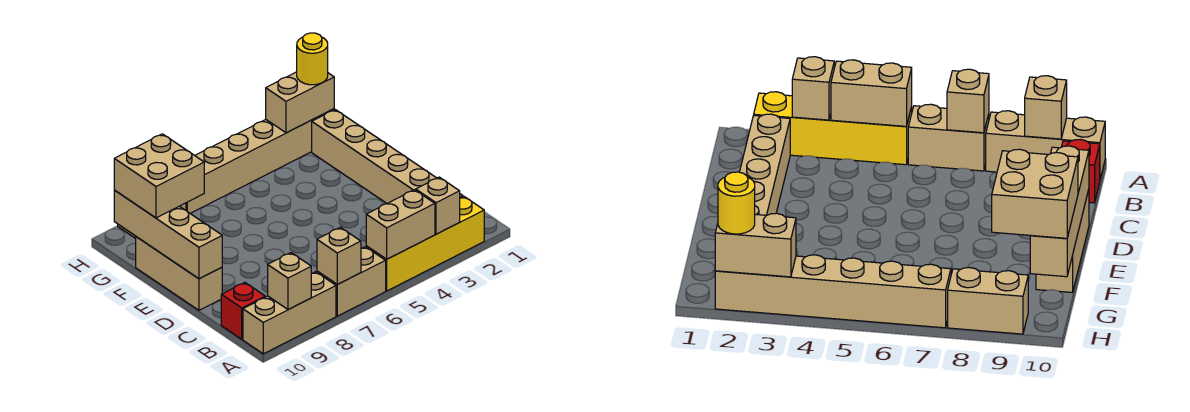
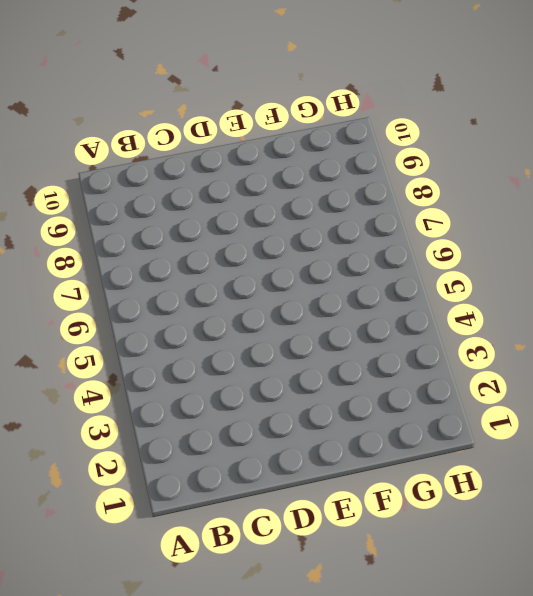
none -> yellow 1x4 brick [366,196,484,291]
none -> tan 1x2 brick [317,247,386,316]
none -> tan 1x3 brick [243,272,336,354]

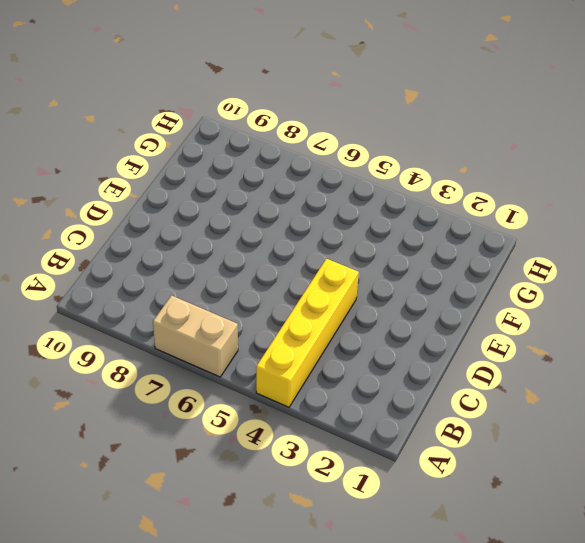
yellow 1x4 brick [256,259,359,407] -> yellow 1x4 brick turned to [366,196,484,291]
none -> tan 1x3 brick [243,272,336,354]
none -> tan 1x6 brick [312,110,463,203]
none -> red 1x1 brick [221,283,265,339]

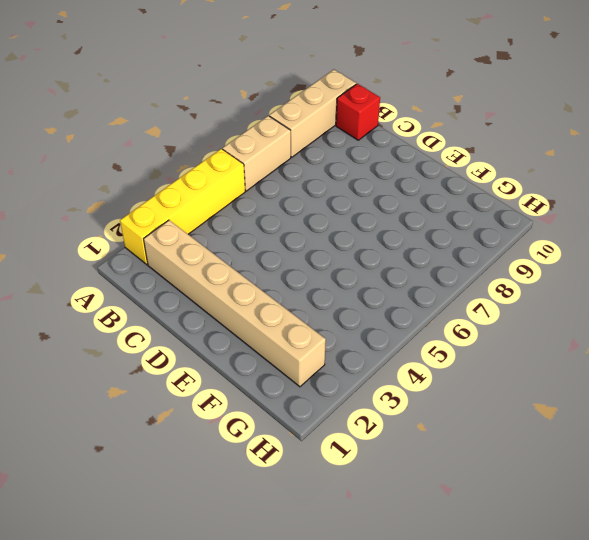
none -> tan 1x3 brick [136,237,222,310]
none -> tan 1x6 brick [186,109,334,214]
none -> tan 1x2 brick [948,268,1028,334]

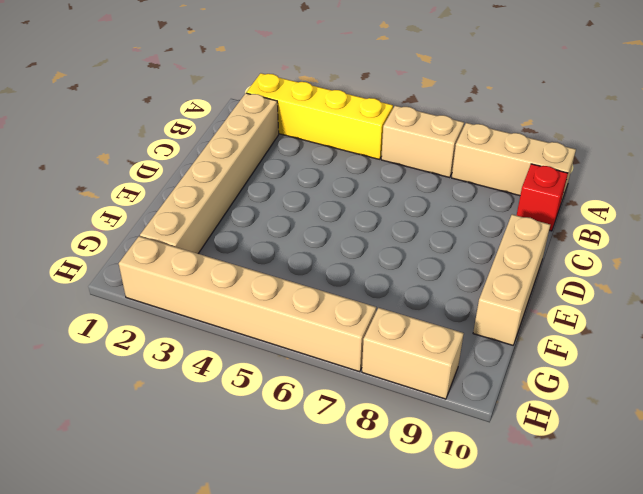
none -> tan 1x1 brick [416,177,460,234]
none -> tan 1x2 brick [366,190,435,259]
none -> tan 1x1 brick [317,227,361,284]

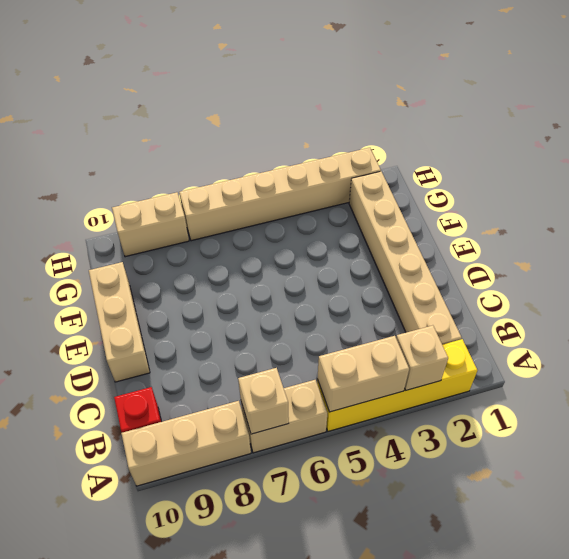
none -> tan 1x1 brick [268,253,311,310]
none -> tan 1x4 brick [114,190,222,279]
none -> tan 1x2 brick [266,72,334,133]

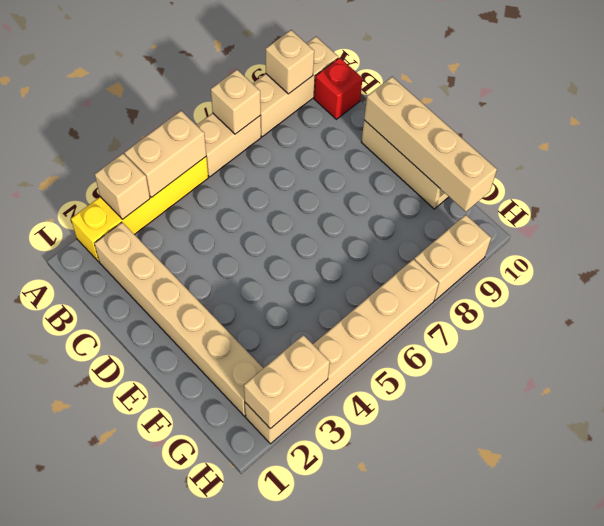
none -> tan 2x2 brick [114,134,204,218]
none -> yellow 1x1 round brick [297,33,328,85]

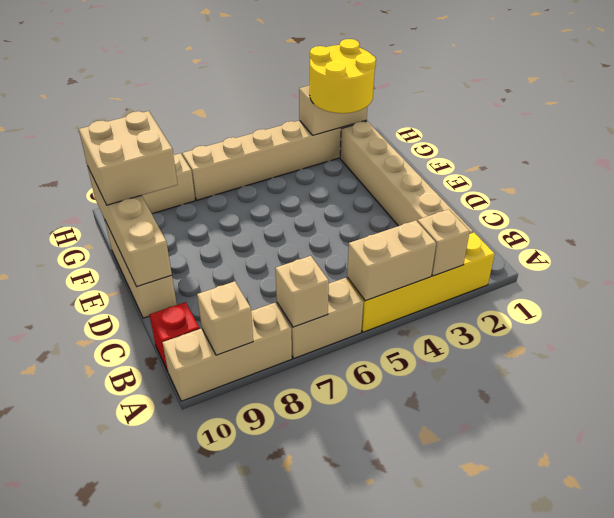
yellow 2x2 round brick [310,39,376,113] -> yellow 1x1 round brick [297,33,328,85]

